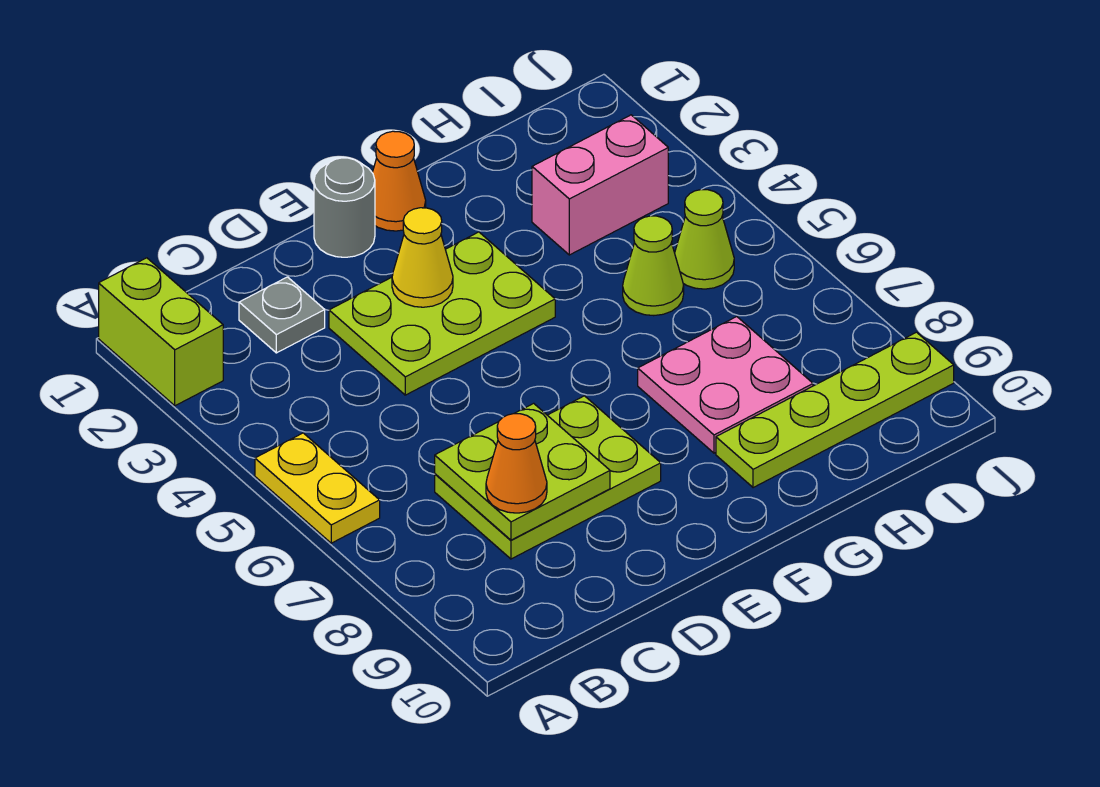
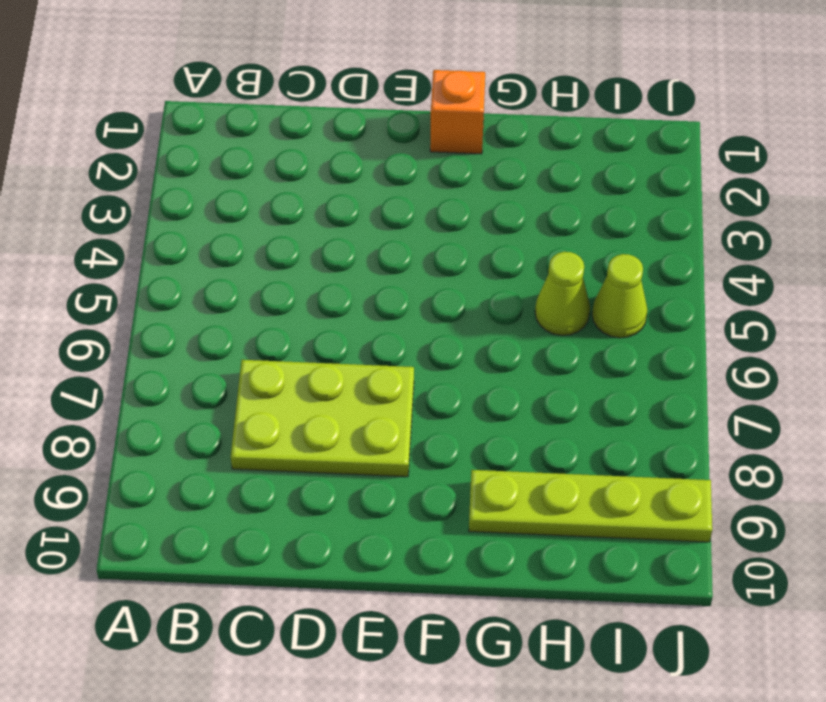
orange 1x1 brick [430,70,485,154] -> orange 1x1 cone [372,131,426,231]
none -> lime 1x2 brick [99,258,223,406]
none -> yellow 1x2 plate [255,433,380,543]
none -> grey 1x1 plate [239,277,325,353]

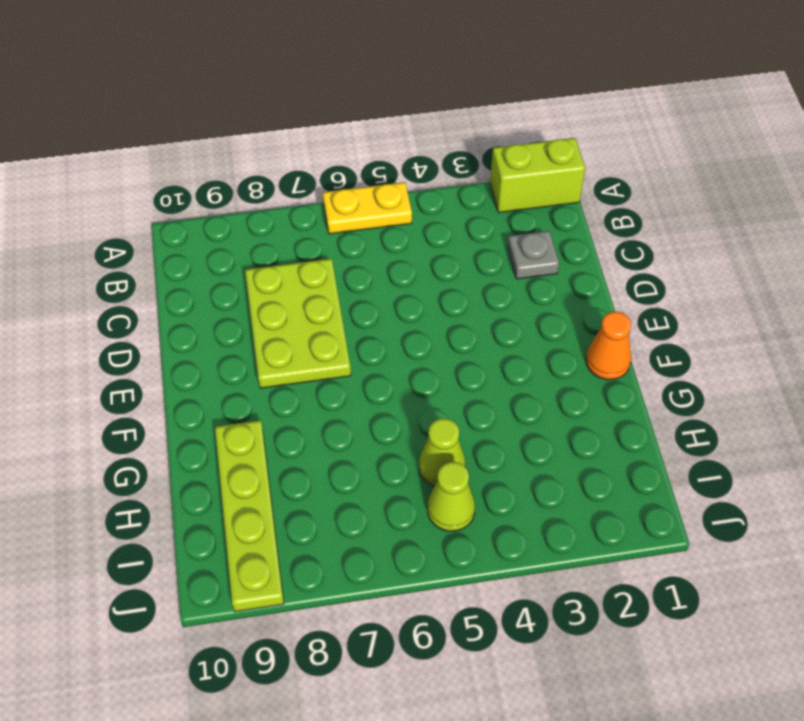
none -> lime 2x3 plate [329,232,555,395]
none -> grey 1x1 round brick [314,158,375,257]
none -> pink 2x2 plate [638,317,813,453]

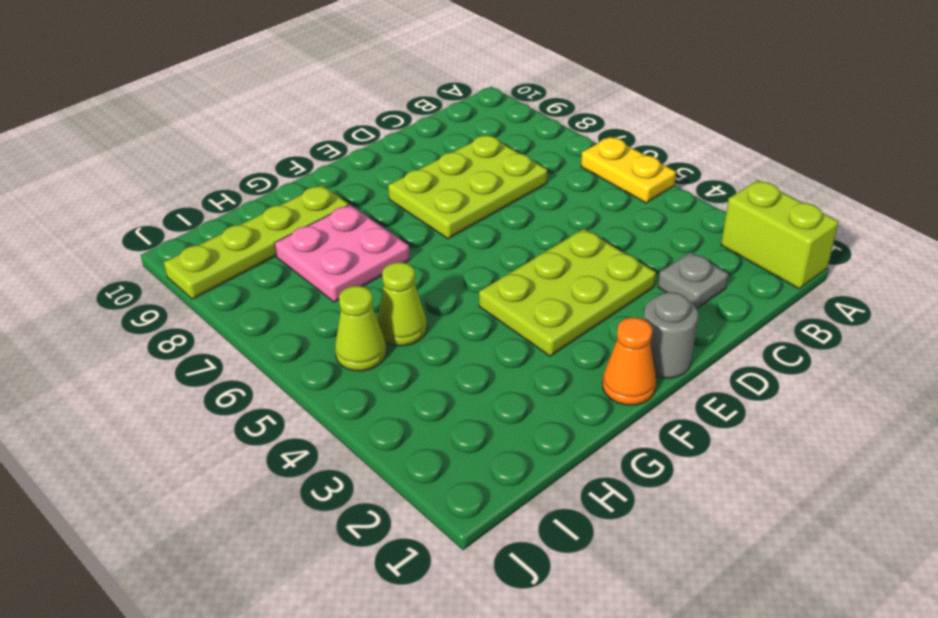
none -> pink 1x2 brick [532,115,668,255]
none -> lime 2x2 plate [435,403,610,540]
none -> yellow 1x1 cone [392,208,453,307]

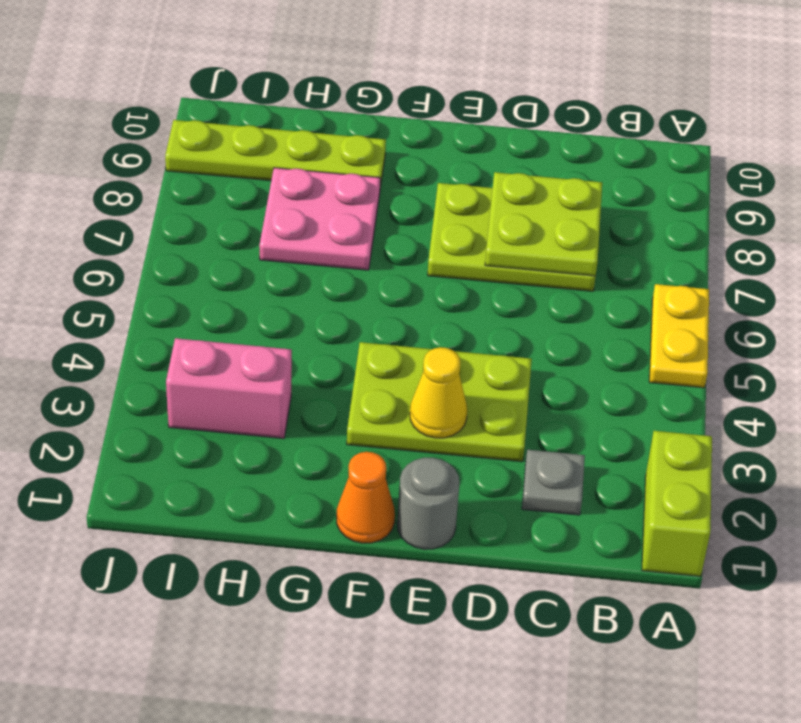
none -> lime 1x1 cone [623,216,684,316]
none -> lime 1x1 cone [675,190,734,289]
none -> orange 1x1 cone [486,414,547,513]

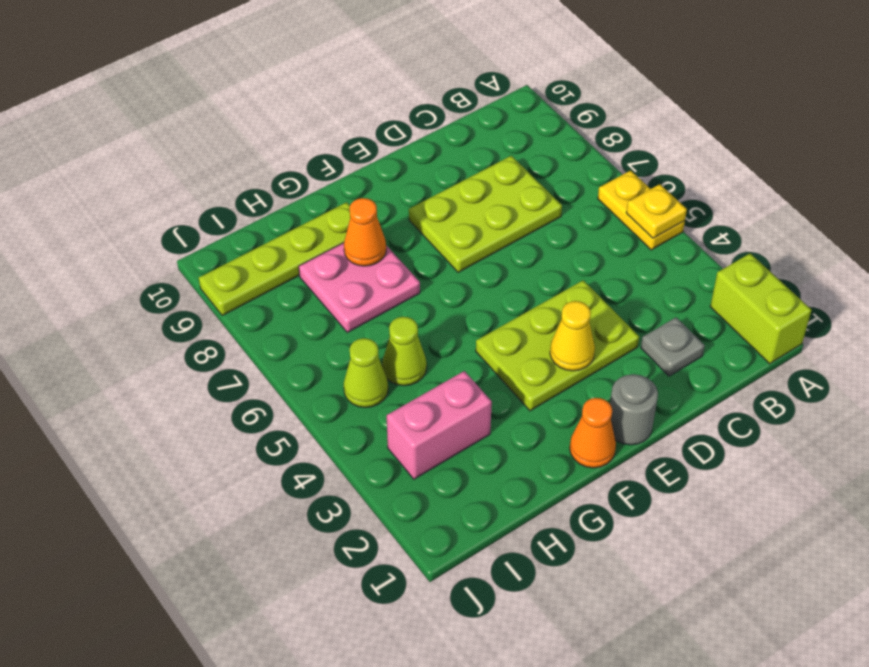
yellow 1x1 plate [626,184,687,238] -> none
orange 1x1 cone [344,198,386,266] -> orange 1x1 cone moved to [486,414,547,513]
none -> lime 2x2 plate [435,403,610,540]

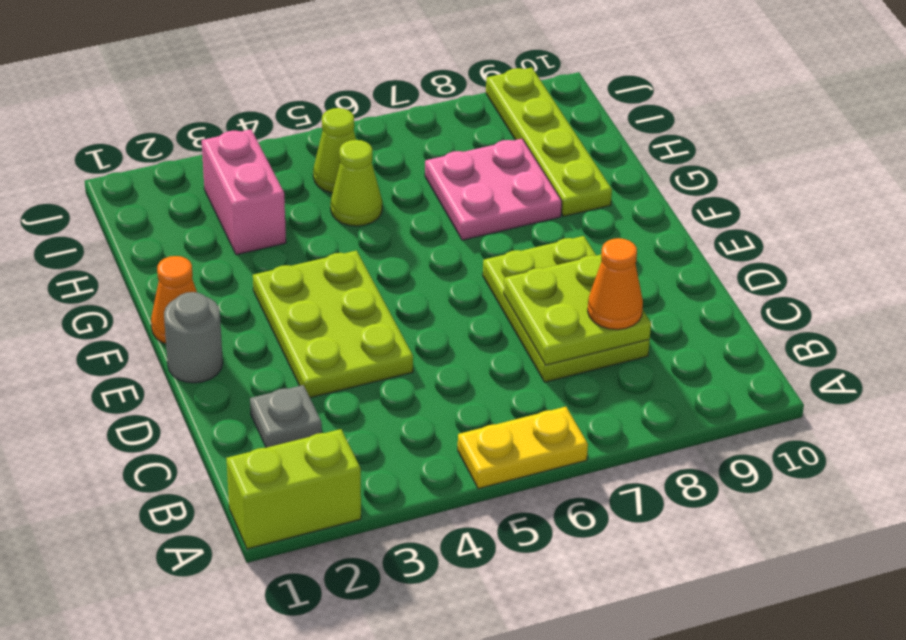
none -> yellow 1x1 cone [392,208,453,307]

